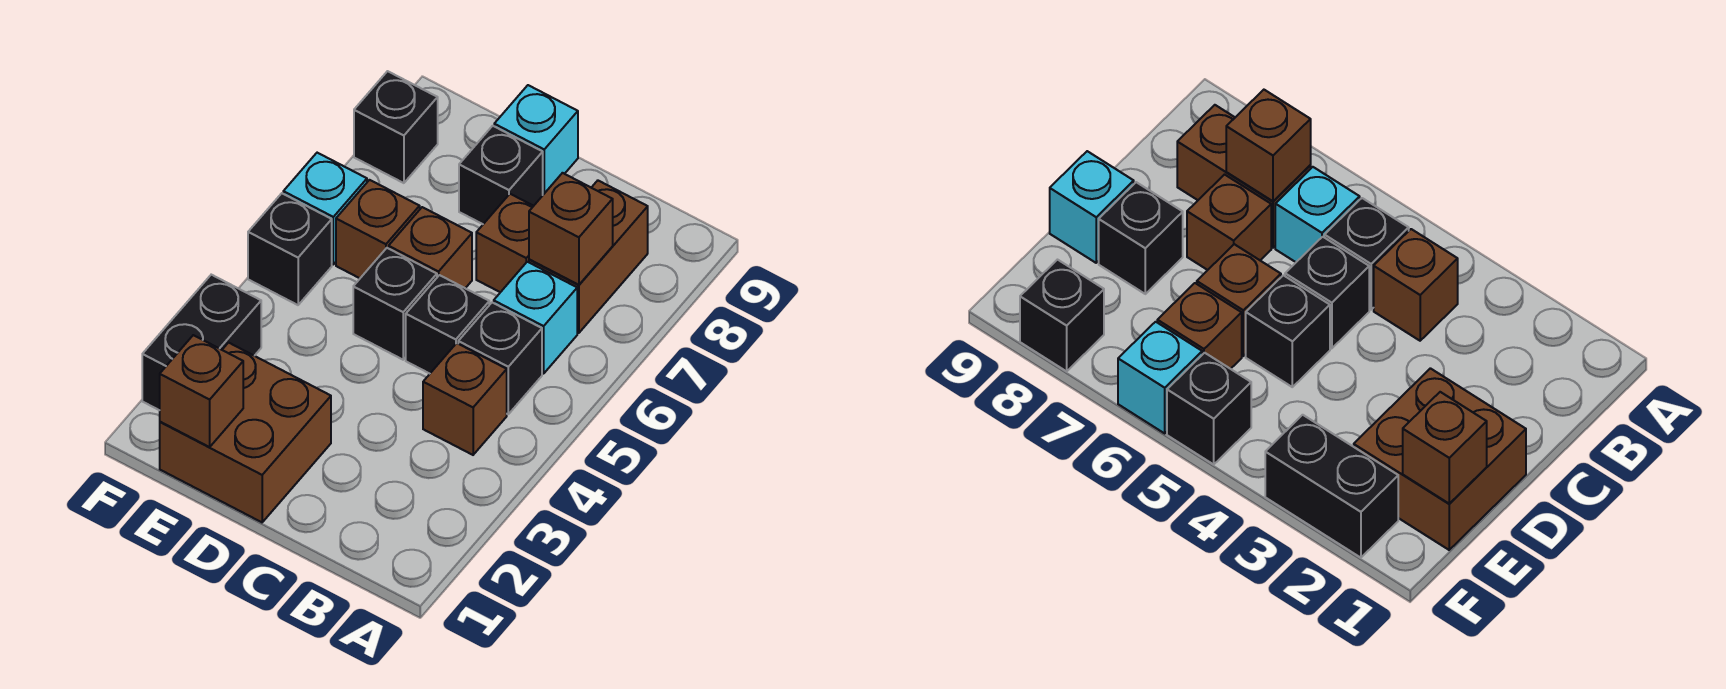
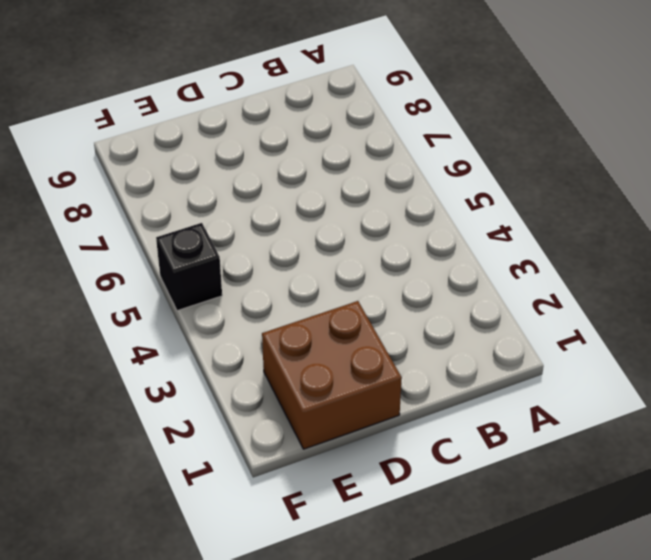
none -> brown 1x1 brick [423,343,507,455]
none -> black 1x1 brick [458,303,542,414]
none -> cyan 1x1 brick [494,262,577,374]

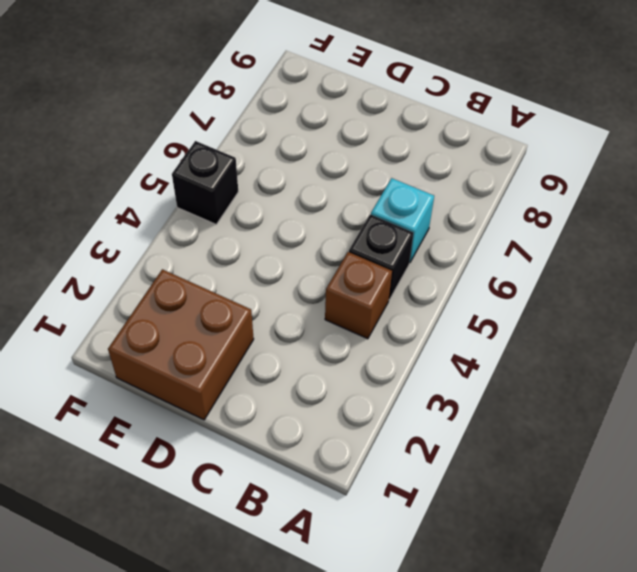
none -> brown 1x2 brick [529,181,648,333]
none -> black 1x1 brick [406,275,489,374]
none -> brown 1x1 brick [476,194,533,292]

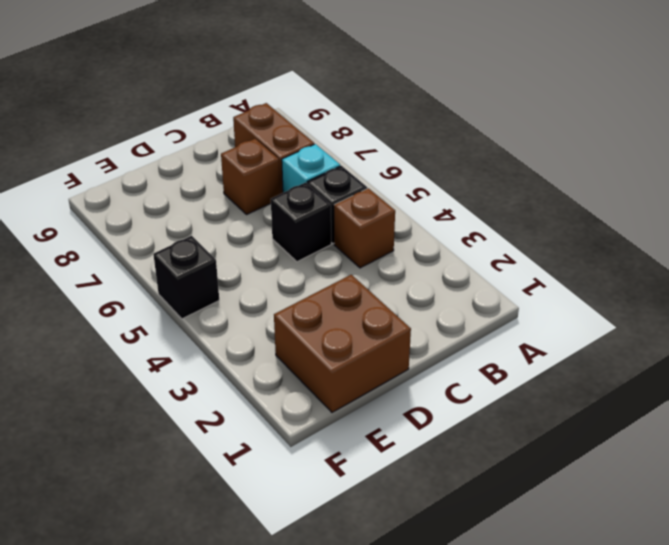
none -> black 1x1 brick [353,248,437,360]
none -> brown 1x1 brick [389,207,472,288]
none -> black 1x1 brick [459,126,543,224]

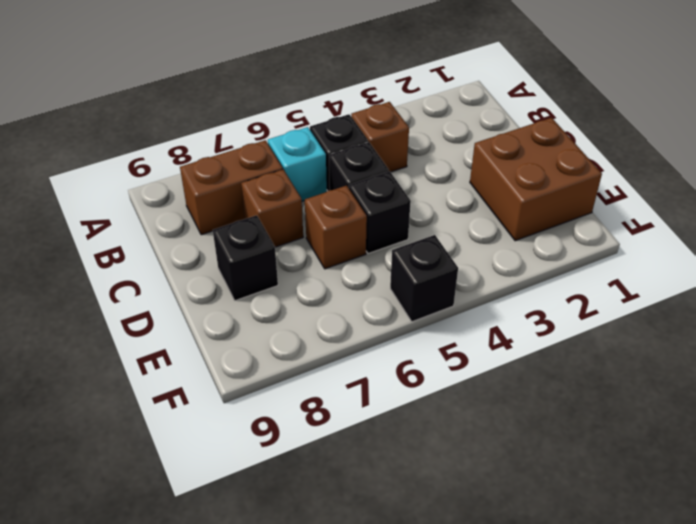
none -> cyan 1x1 brick [494,85,578,195]
none -> brown 1x1 brick [336,180,420,278]
none -> black 1x2 brick [142,275,261,410]

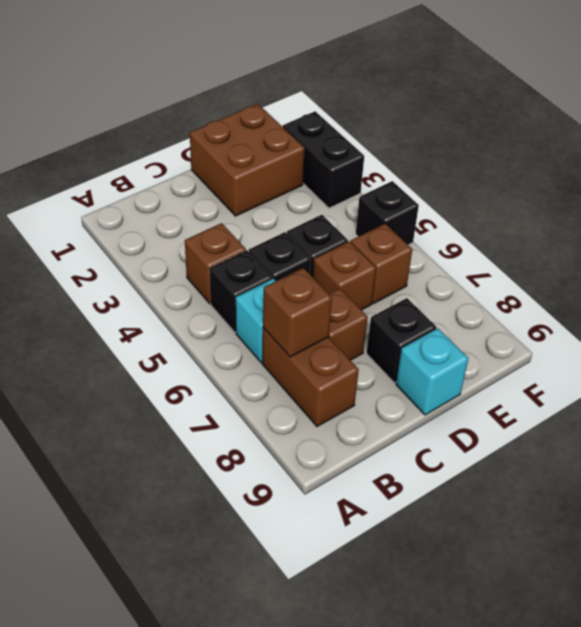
none -> cyan 1x1 brick [283,153,367,264]
none -> black 1x1 brick [354,71,438,183]
none -> brown 1x1 brick [160,335,243,447]

